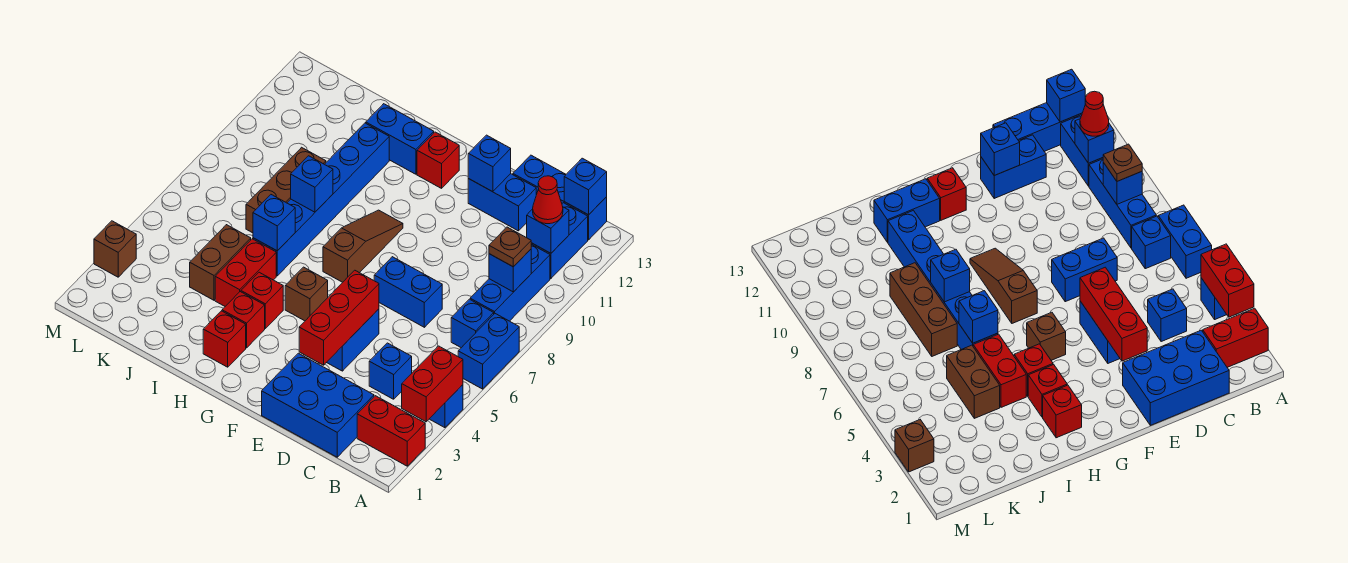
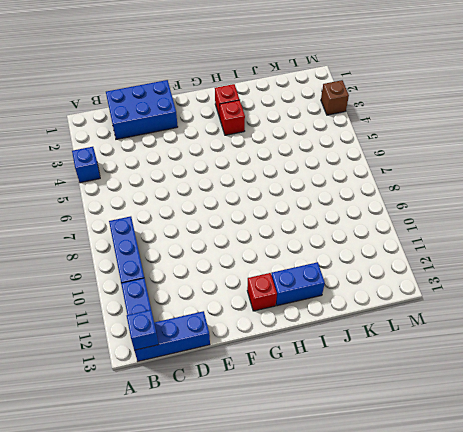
none -> red 1x2 brick [357,396,425,466]
none -> blue 1x2 brick [458,314,519,389]
none -> blue 1x1 brick [451,299,494,348]
none -> blue 1x1 brick [369,343,412,399]

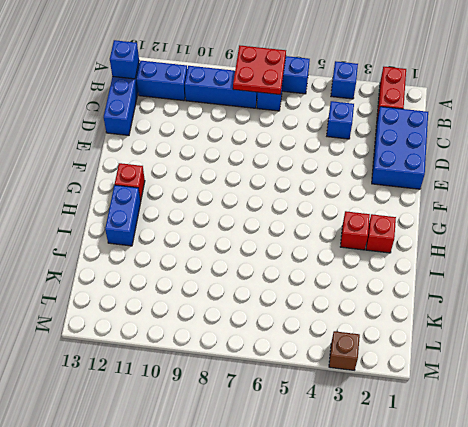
red 2x2 plate [233,45,286,95] -> none
none -> blue 1x2 brick [374,257,442,327]
none -> blue 1x2 brick [468,174,536,231]
none -> blue 1x2 brick [326,309,379,371]
none -> brown 1x1 brick [285,267,328,321]

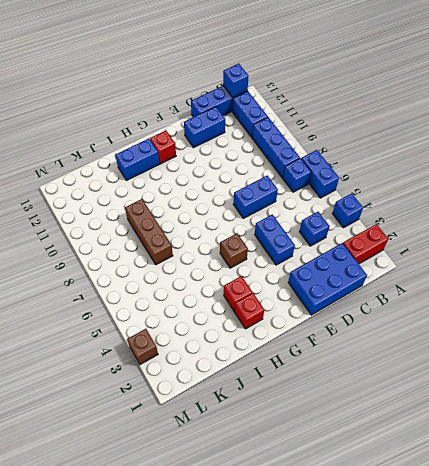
none -> brown 1x3 slope [323,210,403,282]
none -> red 1x1 brick [241,272,283,328]
none -> red 1x2 brick [215,239,276,306]
none -> blue 1x6 brick [253,123,389,276]

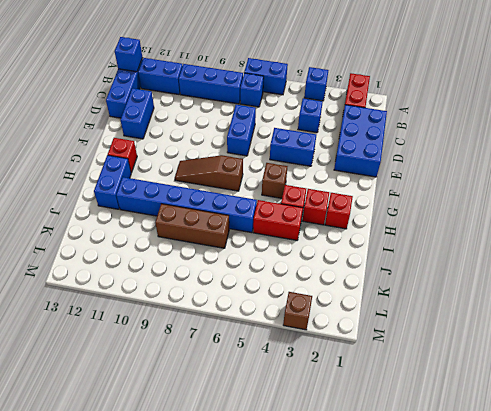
none -> brown 1x2 brick [190,225,251,300]
none -> red 1x2 brick [402,346,463,422]
none -> blue 1x1 brick [489,249,531,292]
none -> blue 1x1 brick [527,207,569,253]

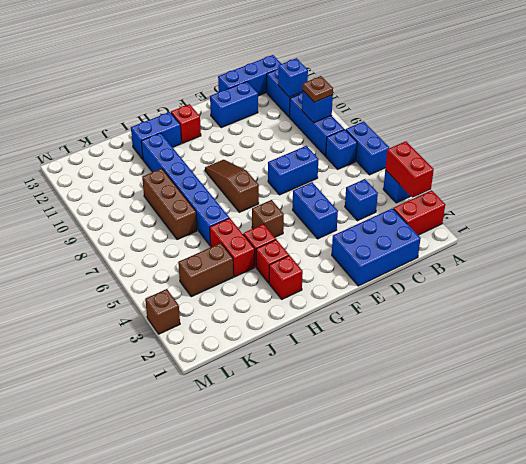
brown 1x2 brick [178,243,233,297] -> brown 1x2 brick turned to [190,225,251,300]
none -> blue 1x1 brick [564,158,607,215]
none -> red 1x3 brick [299,270,379,365]
none -> blue 1x1 brick [468,135,511,192]
none -> blue 1x1 brick [253,195,295,251]

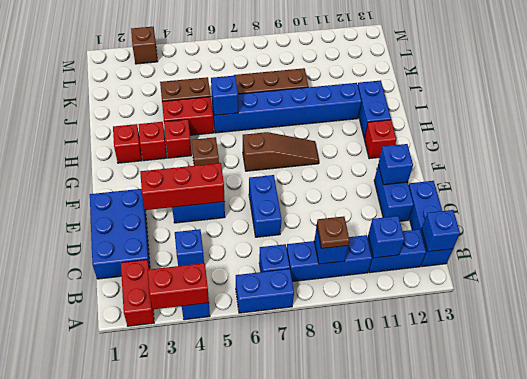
none -> blue 1x1 brick [291,156,333,212]
none -> red 1x1 cone [533,176,563,224]

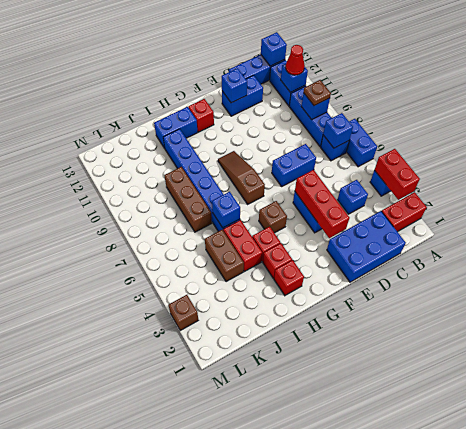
blue 1x1 brick [323,113,353,148] -> blue 1x1 brick moved to [291,156,333,212]

